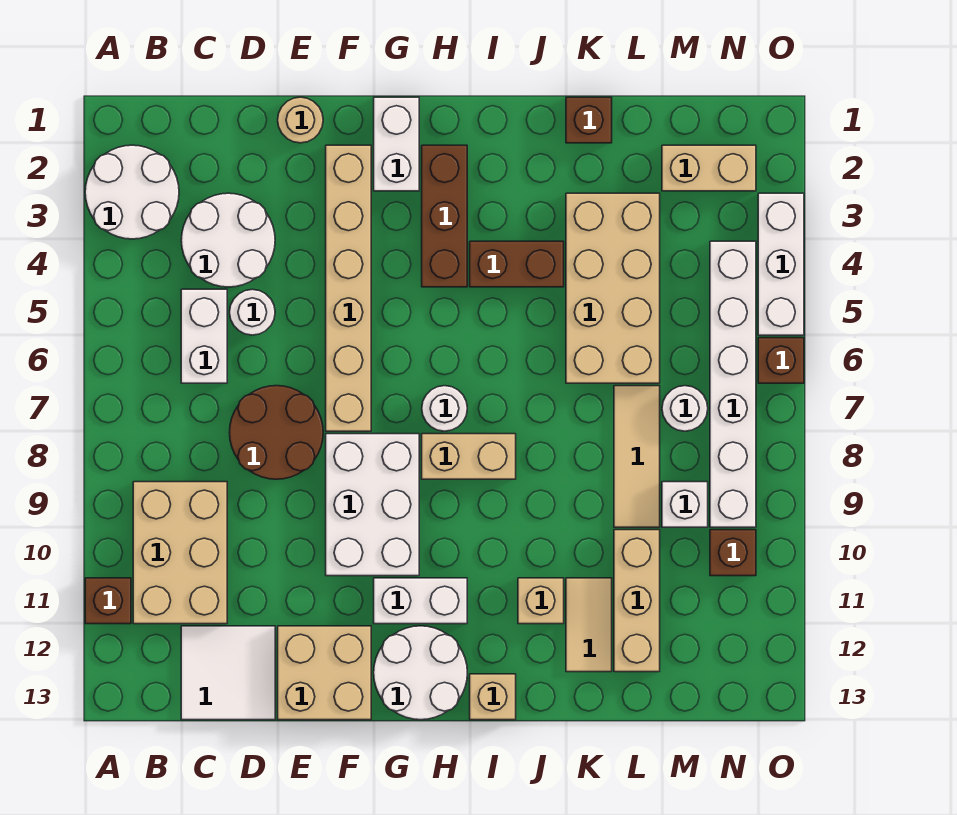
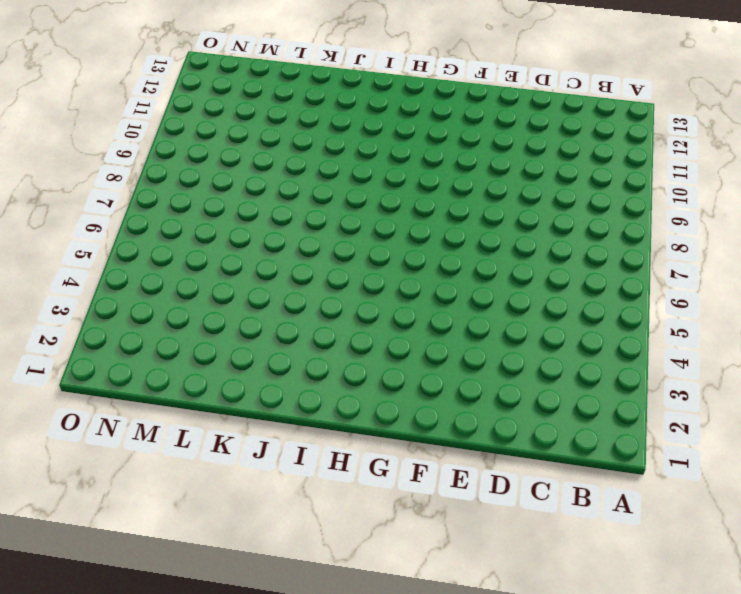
none -> white 2x2 round brick [85,145,179,239]
none -> brown 1x1 brick [85,578,131,624]
none -> tan 2x3 brick [133,482,227,624]
none -> white 2x2 round brick [181,193,275,287]

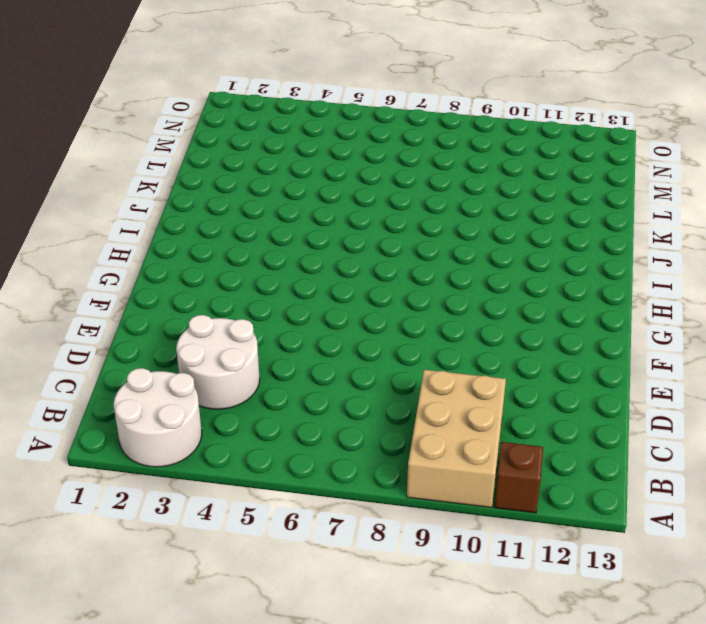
tan 2x3 brick [407,370,506,508] -> tan 2x3 brick turned to [133,482,227,624]
none -> white 1x2 brick [181,289,227,383]
none -> white 2x2 tile [181,626,275,720]
none -> white 1x1 round brick [230,289,275,335]
none -> brown 2x2 round brick [230,386,323,479]

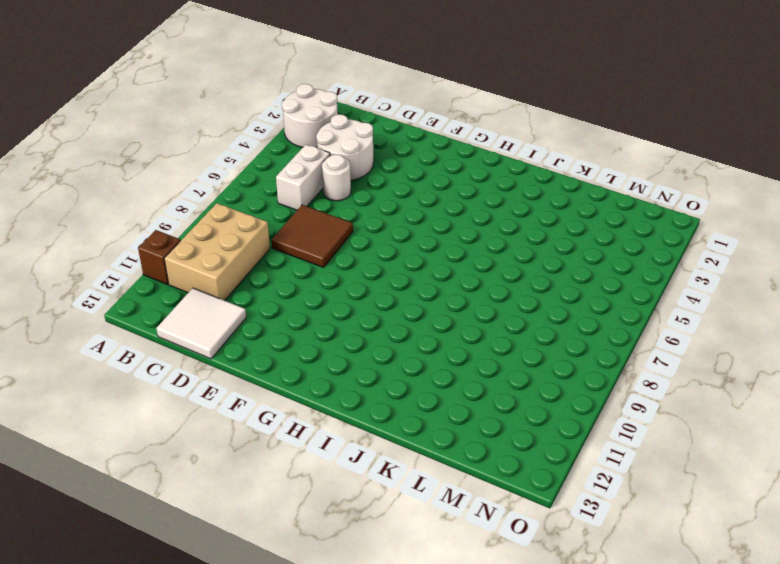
brown 2x2 tile [271,205,353,267] -> brown 2x2 round brick [230,386,323,479]
none -> tan 1x1 round brick [278,97,323,143]
none -> tan 2x2 brick [278,626,371,720]
none -> tan 1x6 brick [326,145,371,431]
none -> white 2x3 brick [326,434,419,576]

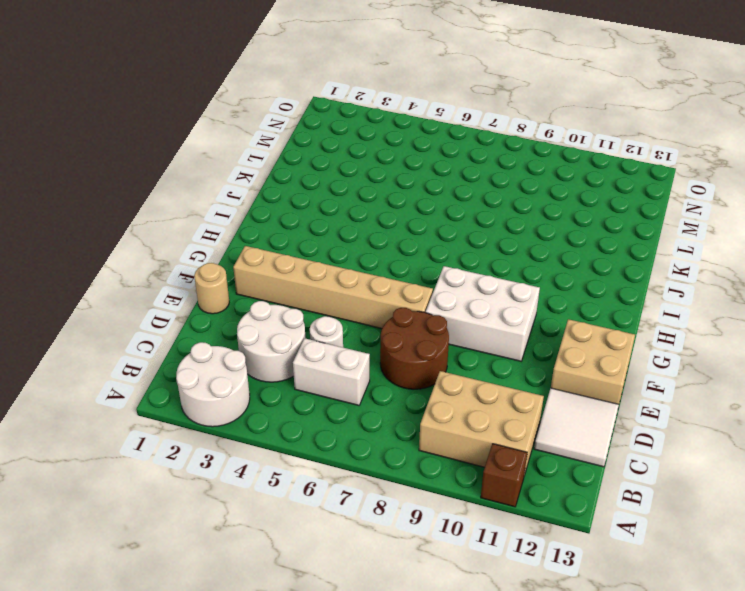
none -> white 1x2 brick [374,97,419,191]
none -> white 1x2 brick [374,578,467,624]
none -> white 2x2 round brick [374,626,467,720]
none -> brown 1x3 brick [422,145,467,287]

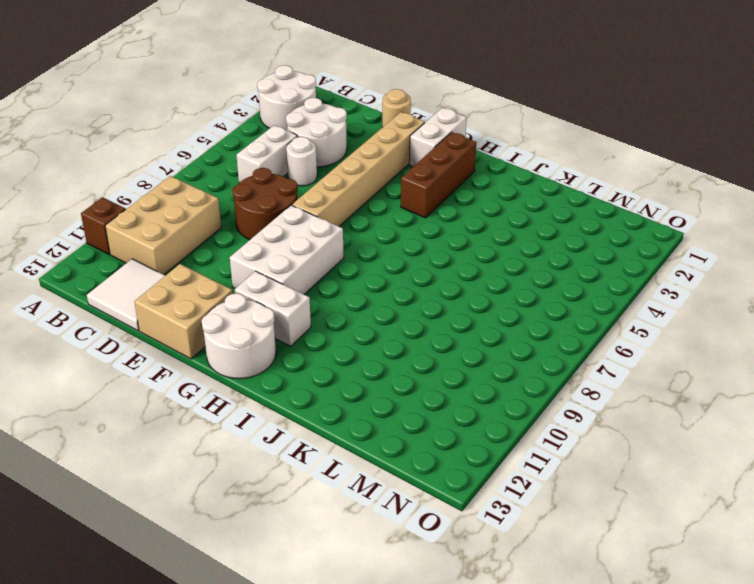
none -> white 1x1 round brick [422,386,467,431]
none -> tan 1x2 brick [422,434,516,479]
none -> brown 1x2 brick [470,241,564,287]
none -> tan 1x1 brick [470,674,516,720]

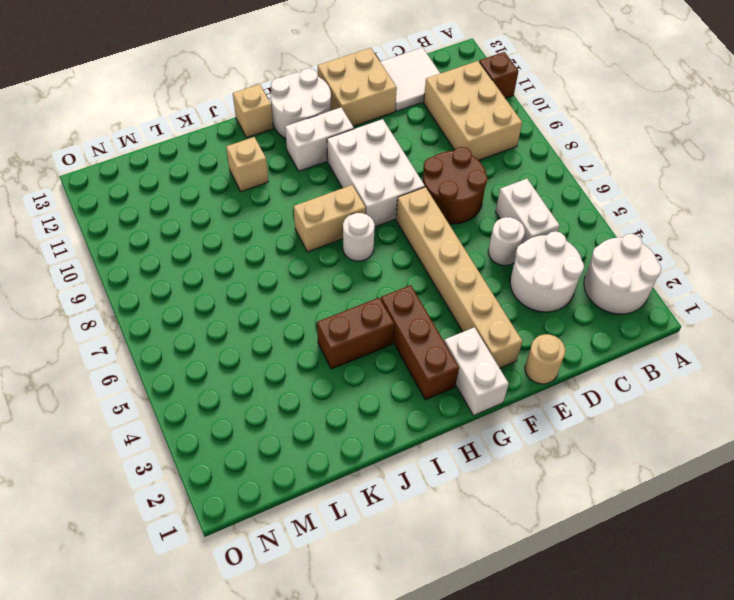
none -> brown 1x1 brick [566,97,612,143]
none -> tan 2x4 brick [566,193,660,383]
none -> tan 1x2 tile [566,578,612,672]
none -> tan 1x3 tile [614,386,660,527]

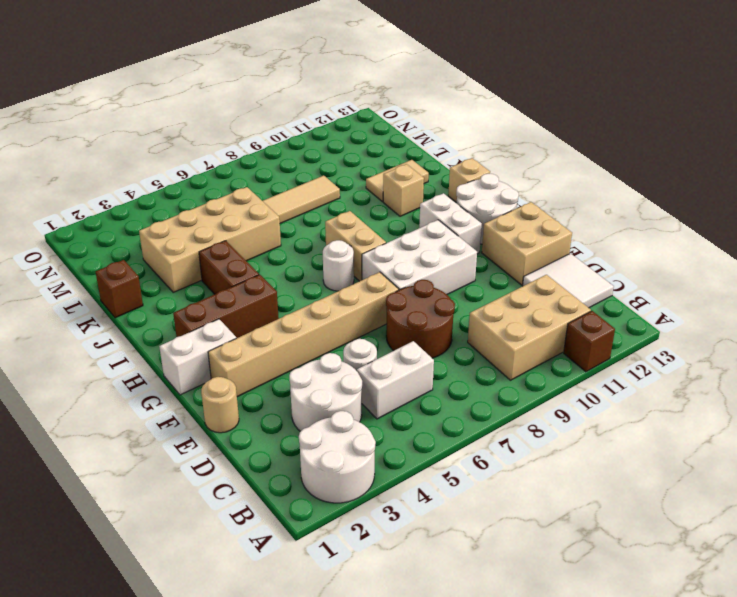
none -> tan 1x3 brick [614,530,660,672]
none -> tan 1x2 brick [662,145,756,191]
none -> white 1x1 round brick [662,386,708,431]
none -> white 1x1 brick [662,482,708,527]

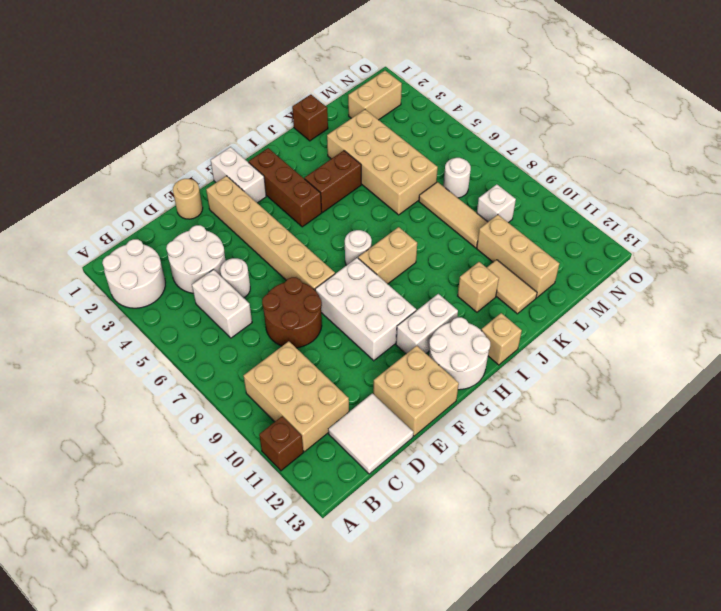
none -> white 1x6 brick [710,241,756,527]
none -> brown 1x1 brick [710,530,756,576]
none -> white 1x3 brick [758,193,804,335]
none -> brown 1x1 brick [758,338,804,383]

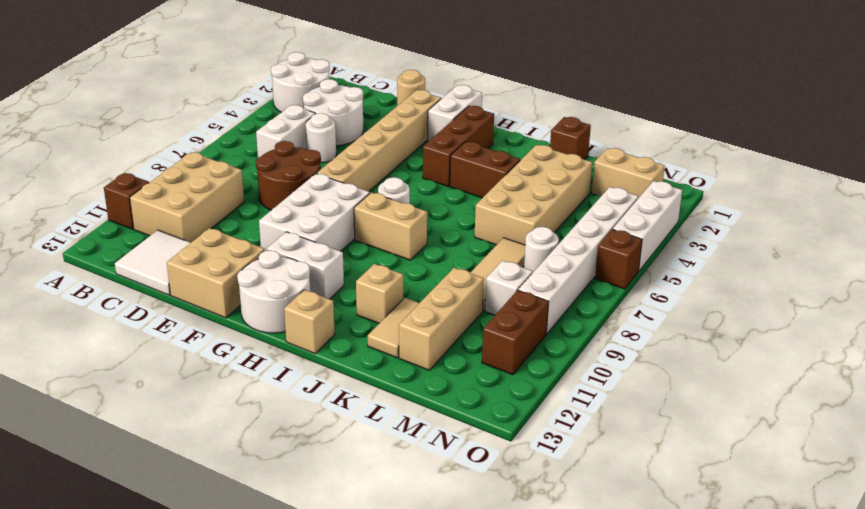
brown 1x2 brick [482,290,549,375] -> brown 1x1 brick [710,530,756,576]

